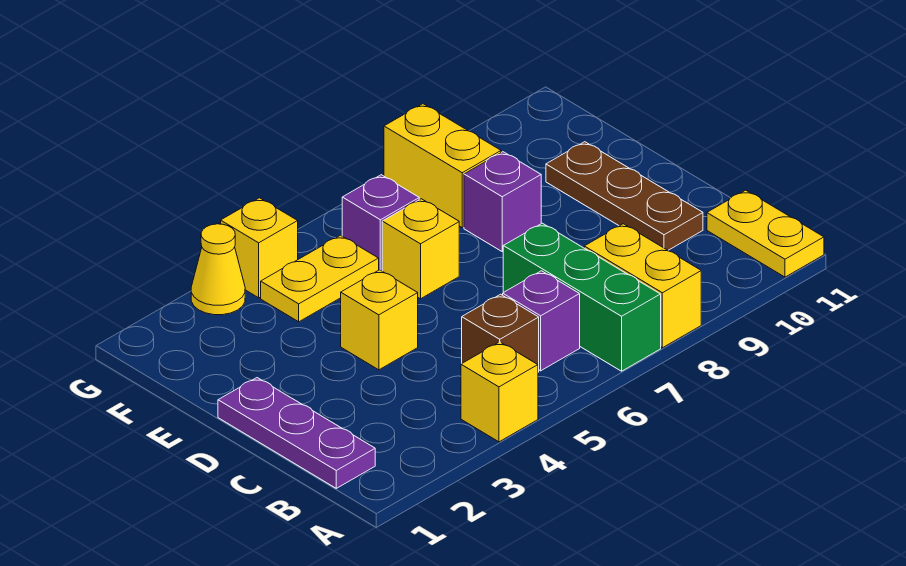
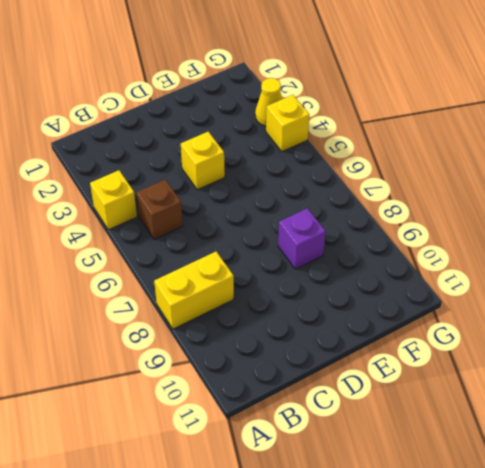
none -> green 1x3 brick [503,223,661,371]
none -> yellow 1x2 plate [707,190,824,277]
none -> purple 1x3 plate [218,378,375,488]

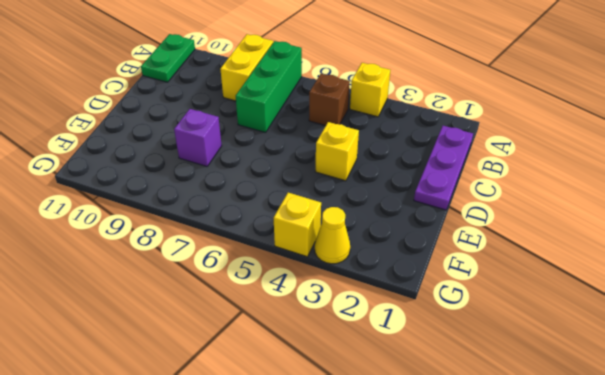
green 1x2 plate [141,34,195,82] -> yellow 1x2 plate [707,190,824,277]
none -> purple 1x1 brick [503,271,580,371]
none -> brown 1x3 plate [546,142,703,250]
none -> yellow 1x1 brick [382,199,459,299]

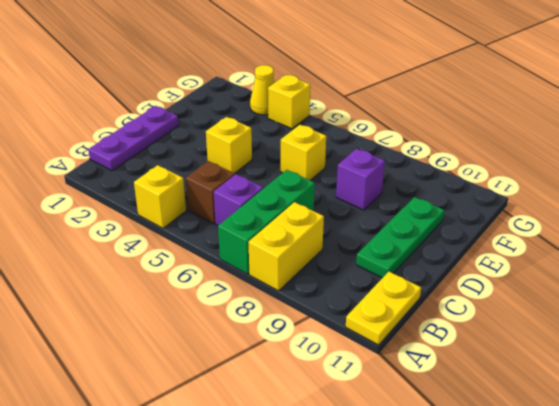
green 1x3 plate [356,197,444,278] -> brown 1x3 plate [546,142,703,250]
none -> yellow 1x2 plate [261,235,379,322]
none -> purple 1x1 brick [342,175,419,271]
none -> yellow 1x2 brick [384,104,501,228]

